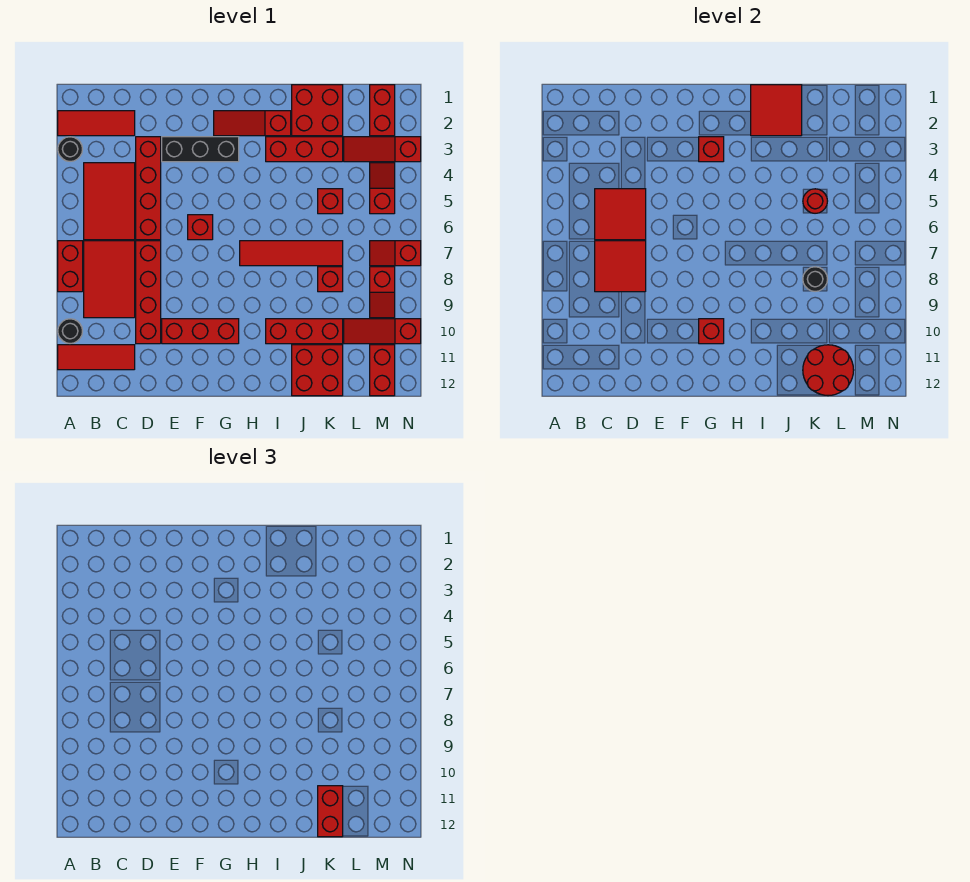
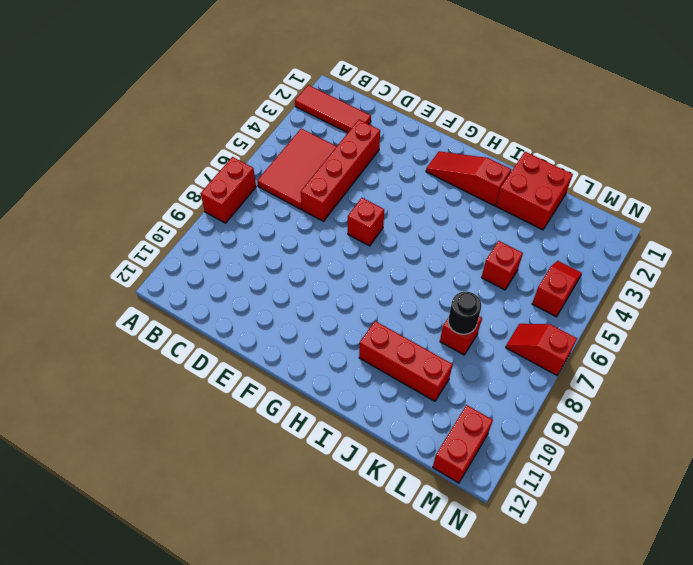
none -> black 1x1 round brick [58,137,82,161]
none -> black 1x1 round brick [58,319,82,343]
none -> red 1x3 tile [58,345,135,370]
none -> red 2x3 tile [84,241,135,318]

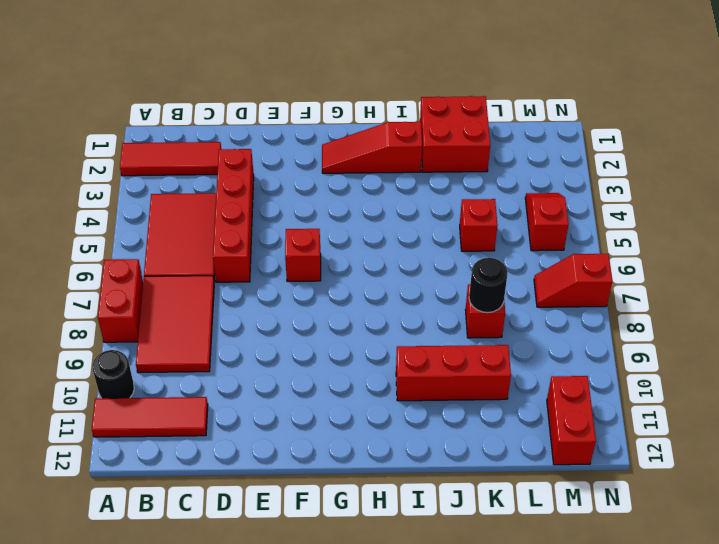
none -> black 1x1 round brick [58,137,82,161]
none -> red 1x4 brick [136,241,161,344]
none -> black 1x3 brick [162,137,239,162]
none -> red 1x3 brick [162,319,239,344]

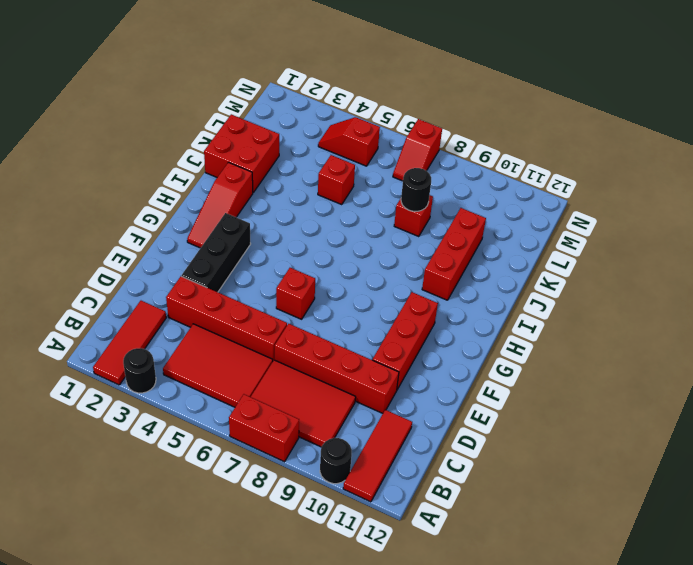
none -> red 1x4 tile [240,241,343,266]
none -> red 1x3 brick [266,137,343,162]
none -> red 2x2 brick [292,345,343,396]
none -> red 1x3 slope [344,137,421,162]

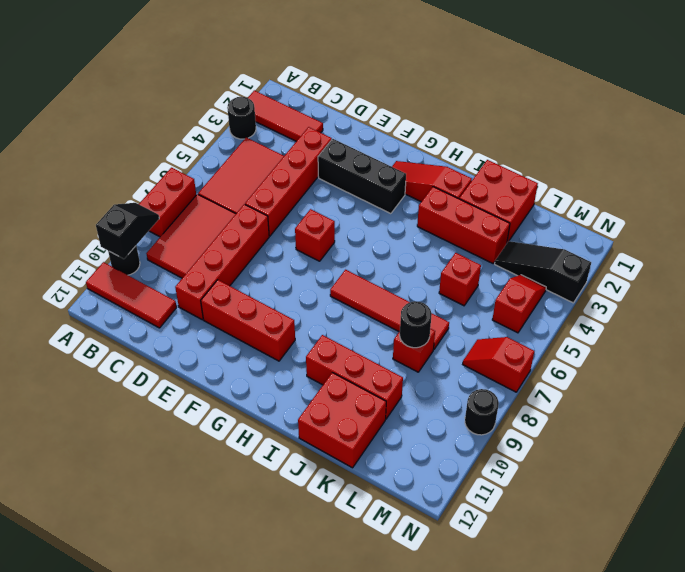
black 1x2 slope [96,203,159,259] -> none
black 1x3 slope [495,241,591,303] -> red 1x3 slope [344,137,421,162]
black 1x1 round brick [465,389,499,435] -> none
none -> red 1x3 slope [344,319,421,344]
none -> red 1x2 brick [370,85,395,136]
none -> red 1x2 slope [370,267,395,318]
none -> red 1x2 brick [370,345,395,396]

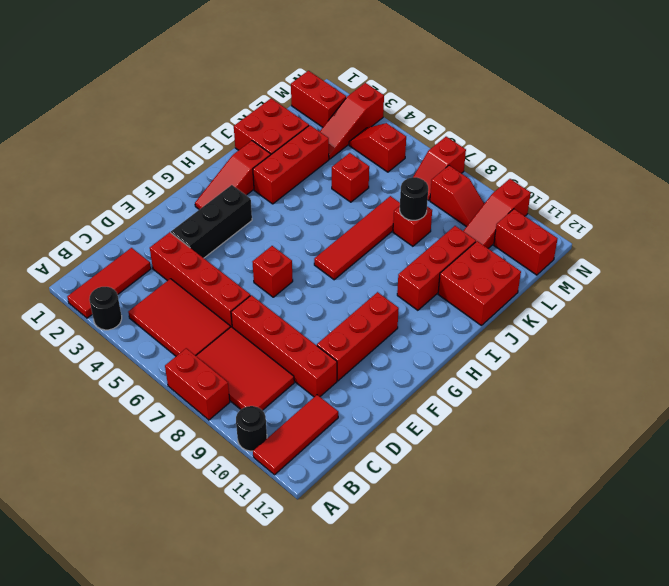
none -> red 2x2 tile [595,189,646,240]
none -> red 2x2 tile [595,241,646,292]
none -> red 1x1 brick [699,137,724,162]
none -> red 1x1 brick [699,319,724,344]

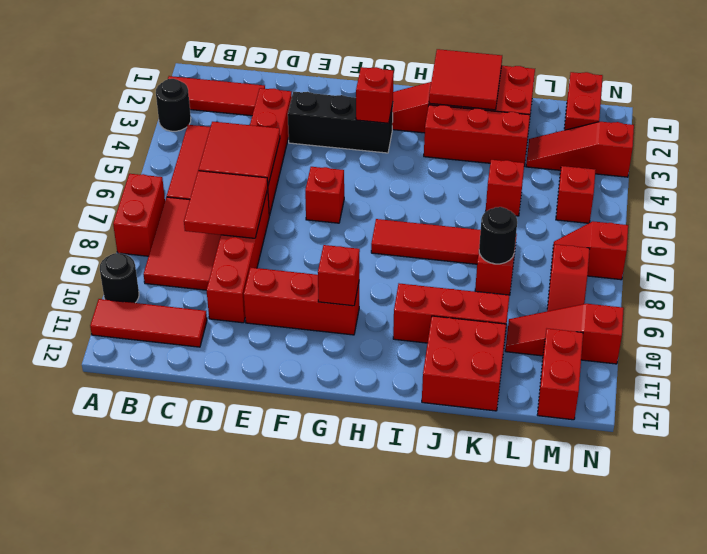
none -> red 1x1 round brick [803,189,827,213]
none -> red 2x2 round brick [803,345,854,396]
none -> red 1x2 brick [318,786,343,837]

